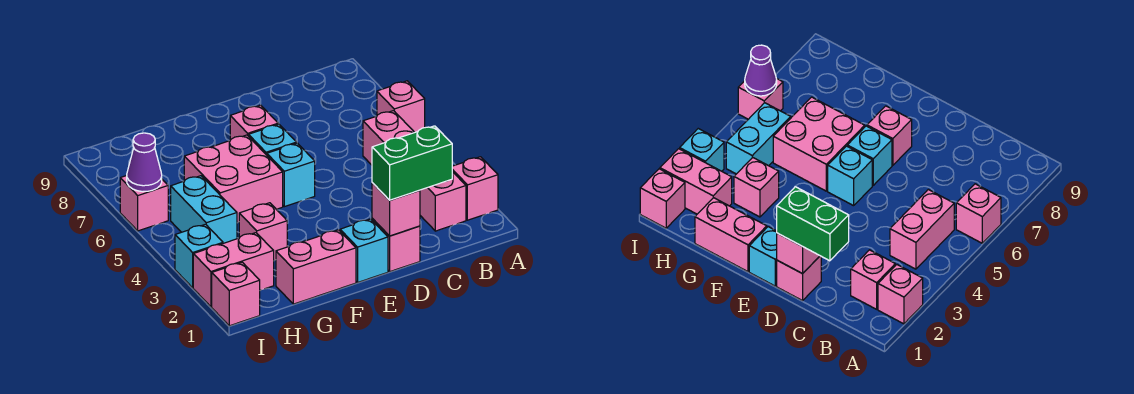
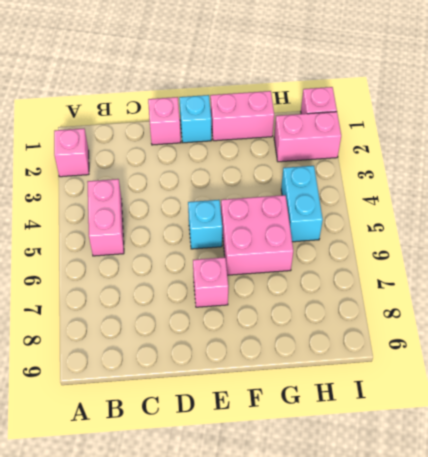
none -> pink 1x1 brick [377,81,425,132]
none -> pink 1x1 brick [420,172,466,231]
none -> cyan 1x1 brick [249,124,297,155]

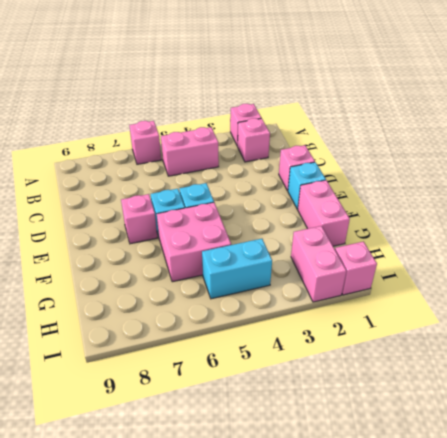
none -> pink 1x1 brick [239,203,287,260]
none -> cyan 1x1 brick [175,224,223,288]
none -> pink 1x1 brick [120,176,168,231]

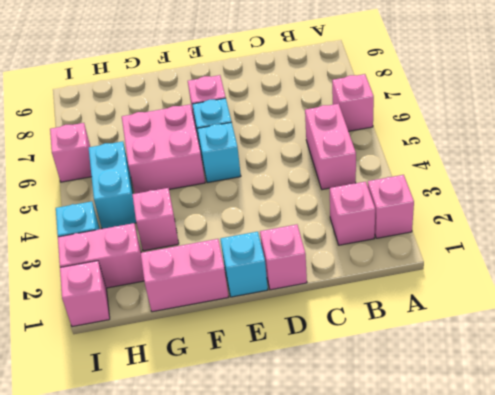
none -> pink 1x1 brick [372,183,420,236]
none -> purple 1x1 cone [127,133,162,192]
none -> green 1x2 brick [372,126,452,200]

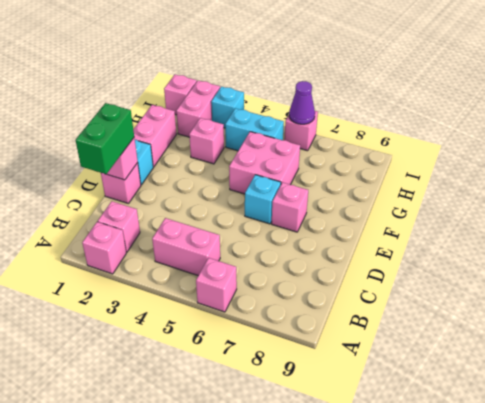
none -> cyan 1x1 brick [267,143,315,207]

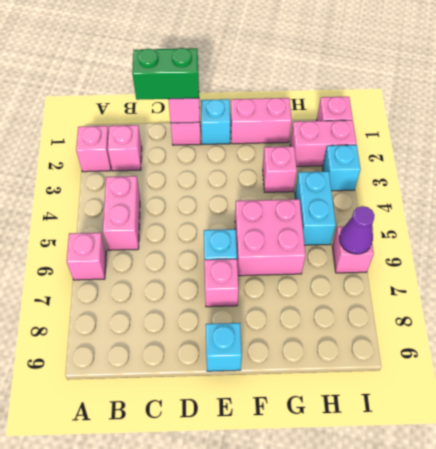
cyan 1x1 brick [206,323,242,371] -> cyan 1x1 brick moved to [267,143,315,207]

